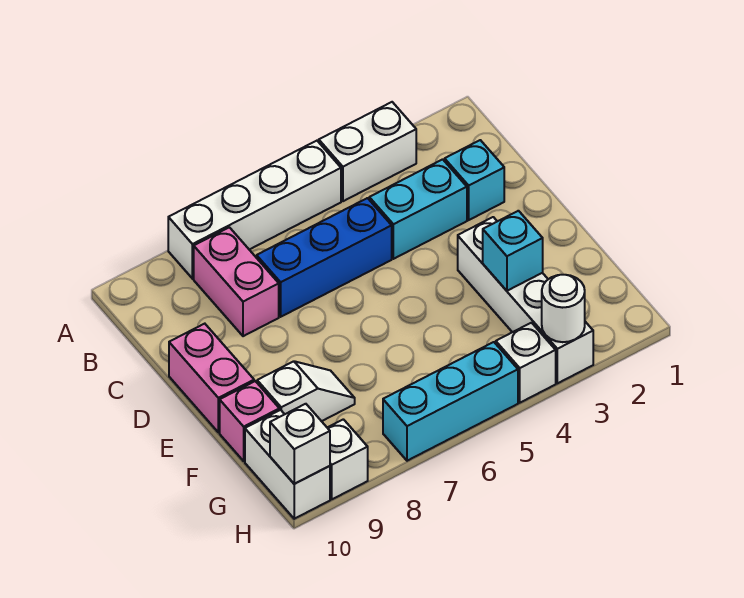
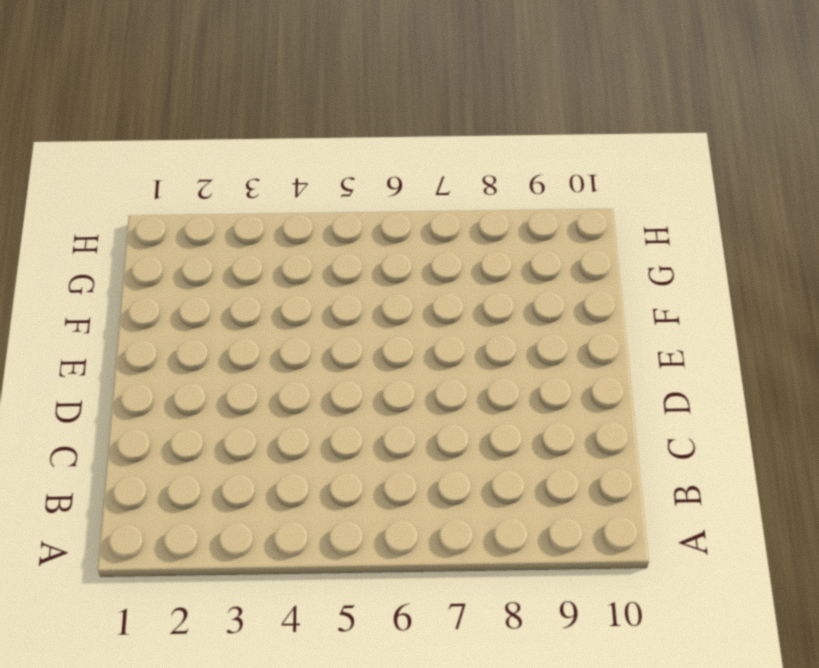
none -> white 1x2 brick [319,102,416,201]
none -> white 1x4 brick [168,141,341,279]
none -> pink 1x2 brick [194,227,279,336]

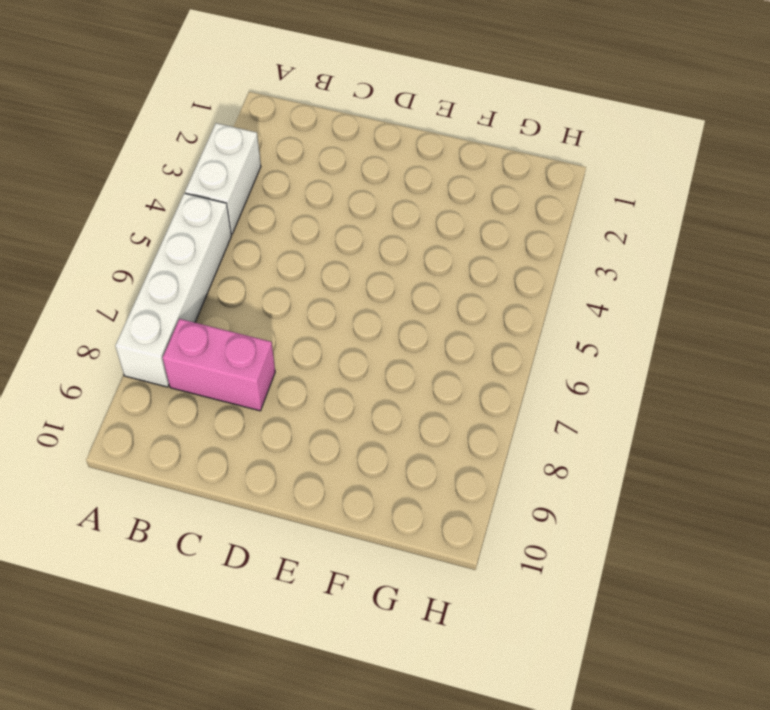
none -> cyan 1x1 brick [445,140,504,220]
none -> cyan 1x2 brick [369,159,467,259]
none -> blue 1x3 brick [257,198,392,317]

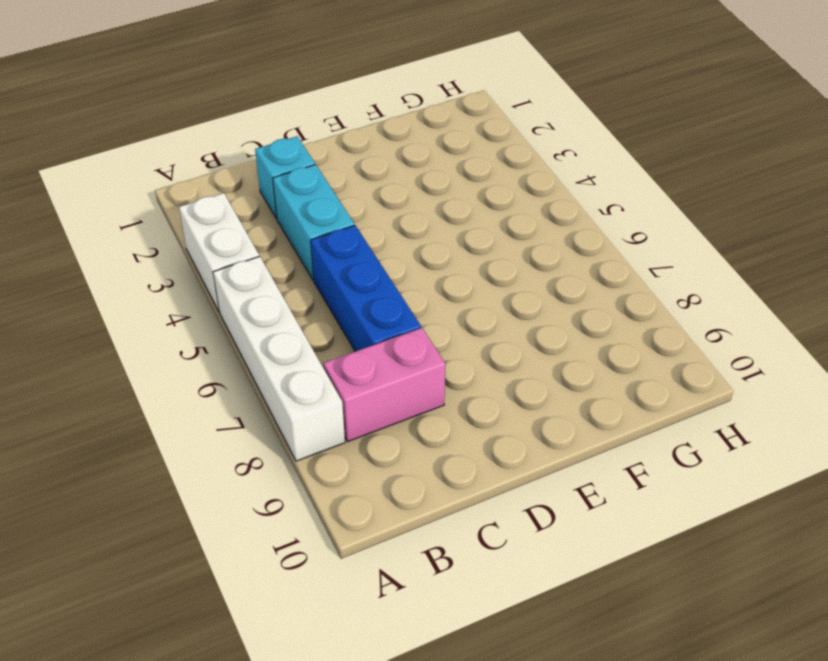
none -> pink 1x2 brick [169,324,254,432]
none -> white 1x4 brick [458,217,593,383]
none -> white 1x2 slope [257,361,355,421]

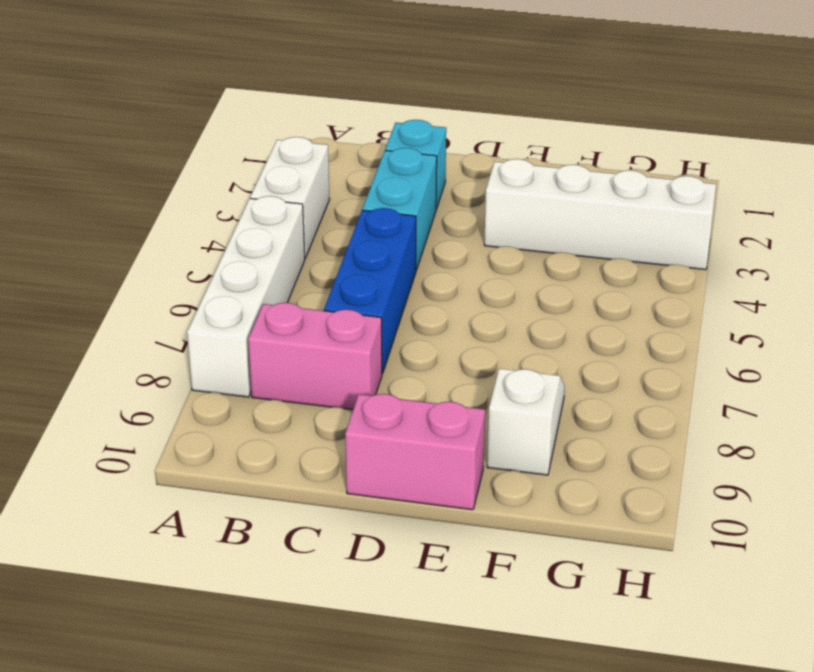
none -> pink 1x1 brick [220,381,279,461]
none -> white 1x2 brick [245,410,330,519]
none -> white 1x1 brick [496,323,556,403]

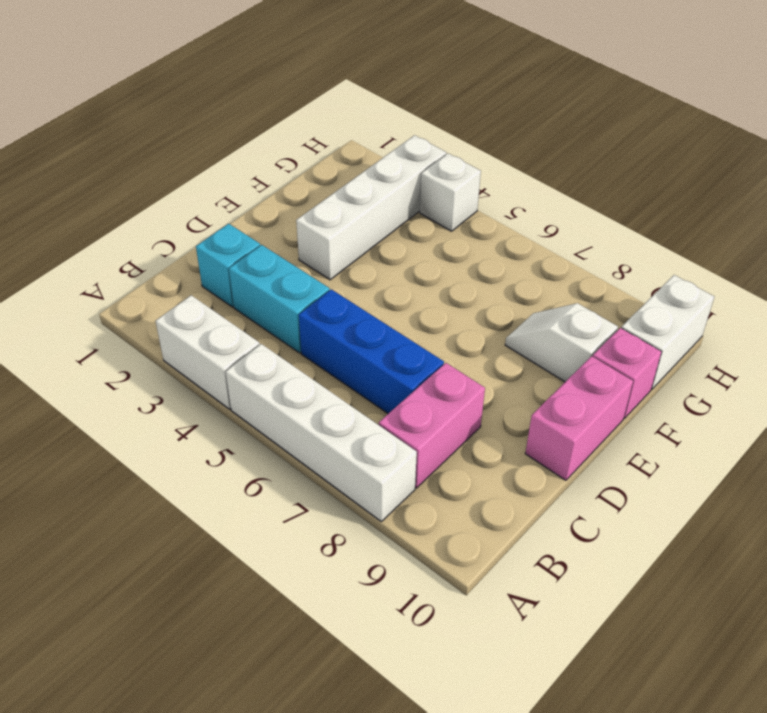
none -> cyan 1x3 brick [383,342,518,461]
none -> white 1x1 brick [327,419,368,499]
none -> cyan 1x1 brick [483,211,543,291]

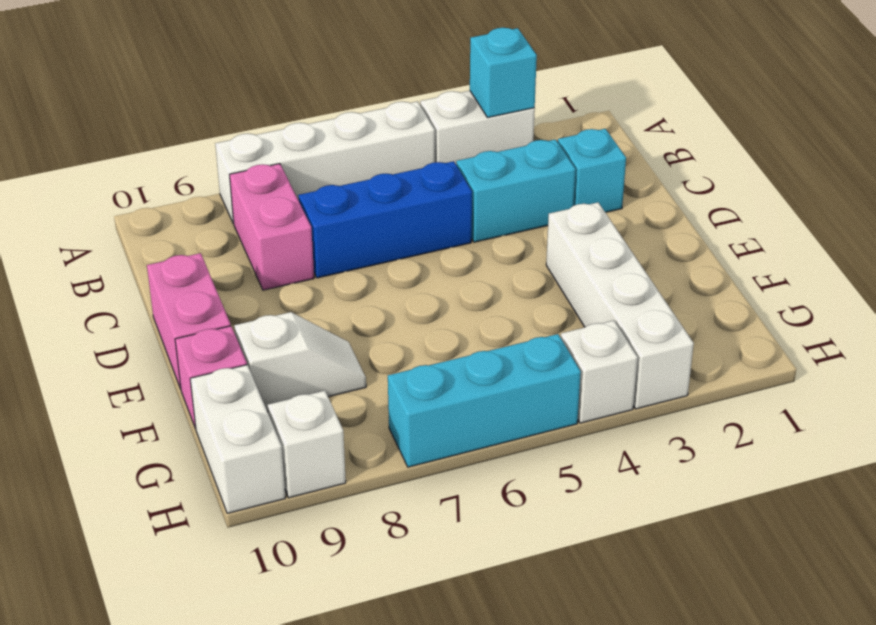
cyan 1x1 brick [470,28,537,118] -> cyan 1x1 brick moved to [483,211,543,291]
none -> white 1x1 round brick [542,275,585,342]
none -> white 1x1 brick [270,404,330,484]

